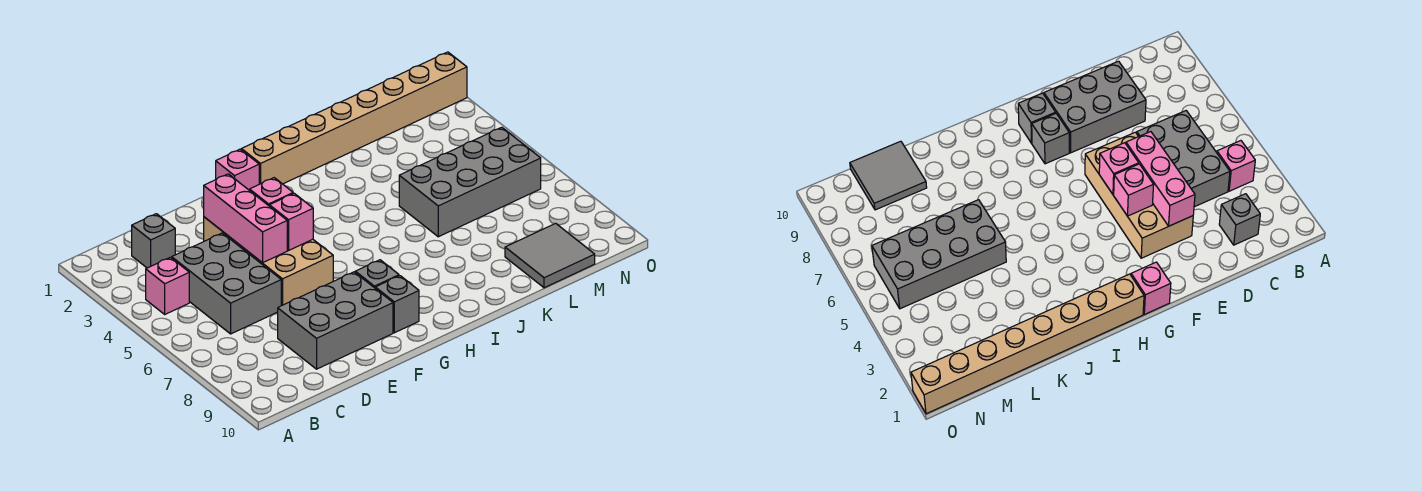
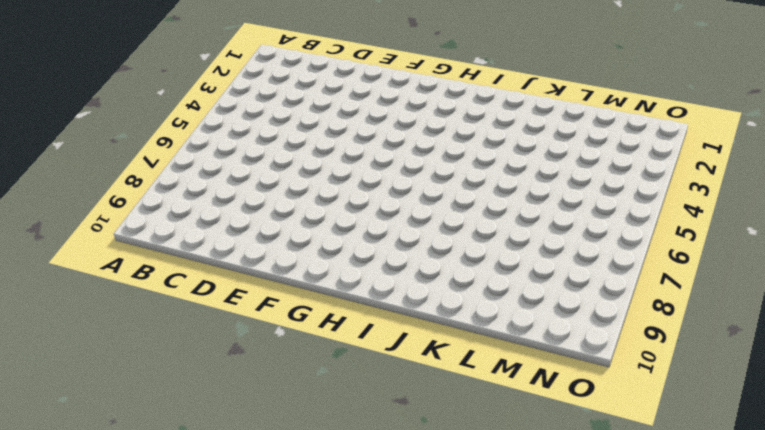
none -> pink 1x1 brick [146,257,189,314]
none -> grey 1x1 brick [132,214,175,268]
none -> grey 2x3 brick [172,233,281,334]

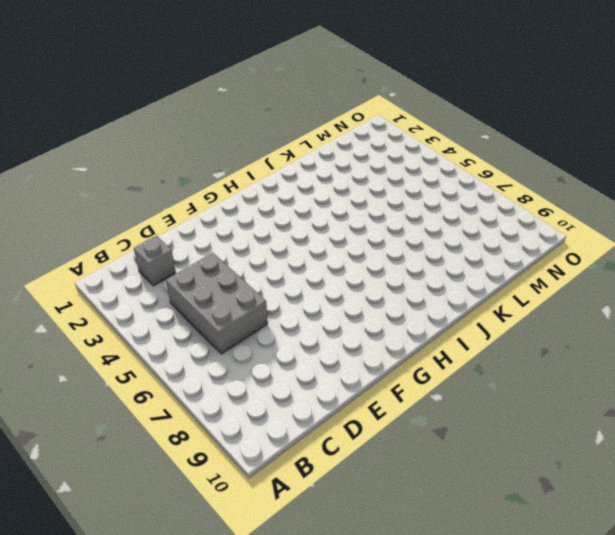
none -> pink 1x1 brick [146,257,189,314]
none -> grey 2x3 brick [278,272,393,369]
none -> tan 2x4 brick [204,217,333,306]

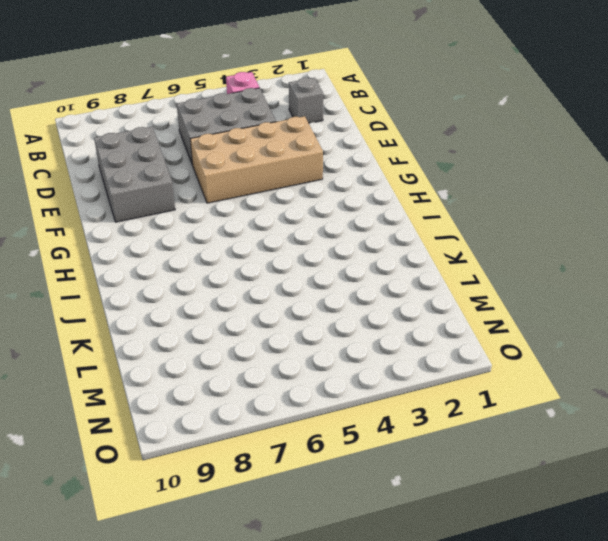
none -> pink 1x1 brick [216,149,259,190]
none -> grey 1x1 brick [355,260,399,288]
none -> grey 1x1 brick [375,276,419,333]

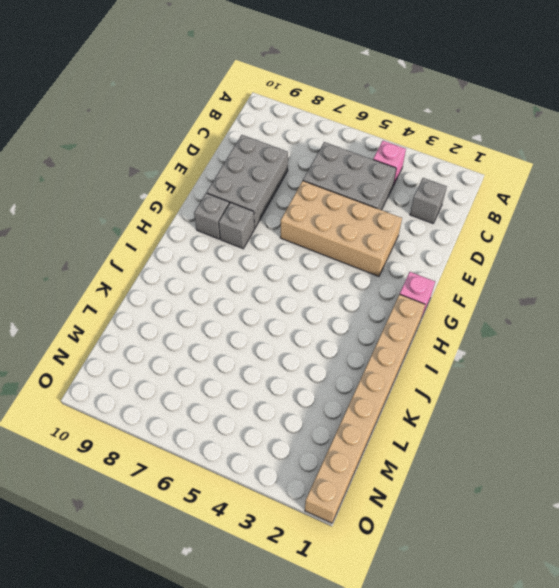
none -> grey 2x4 brick [399,127,541,237]
none -> grey 2x2 tile [505,223,595,288]
none -> pink 1x3 brick [204,174,287,263]

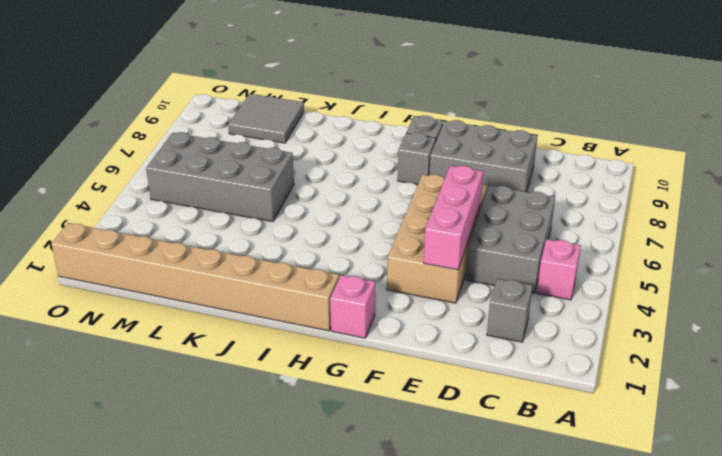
none -> pink 1x1 brick [250,178,293,206]
none -> pink 1x1 brick [270,193,313,250]

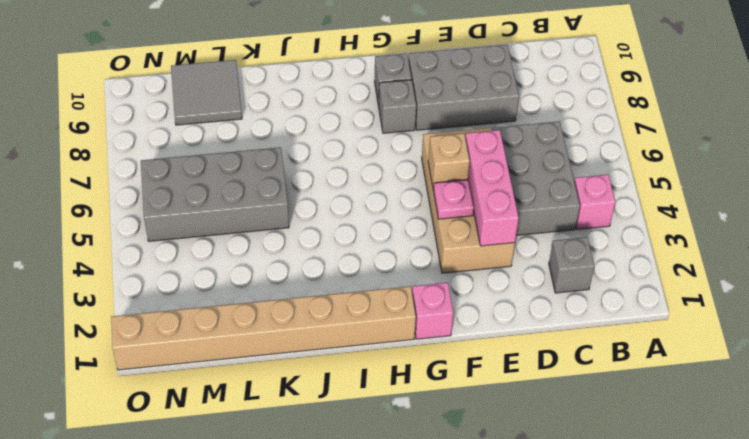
pink 1x1 plate [433,180,474,219] -> pink 1x1 brick [250,178,293,206]
tan 1x1 brick [428,133,470,189] -> pink 1x1 brick [270,193,313,250]

